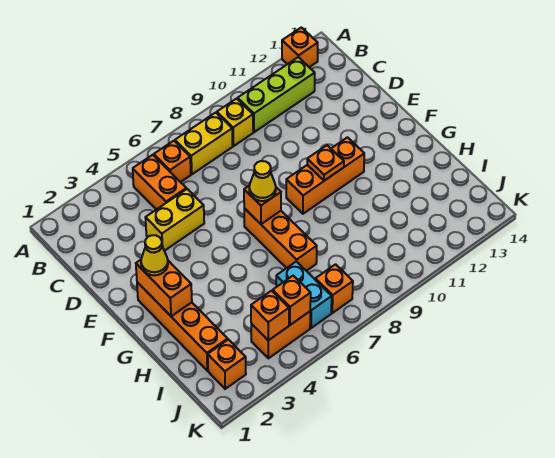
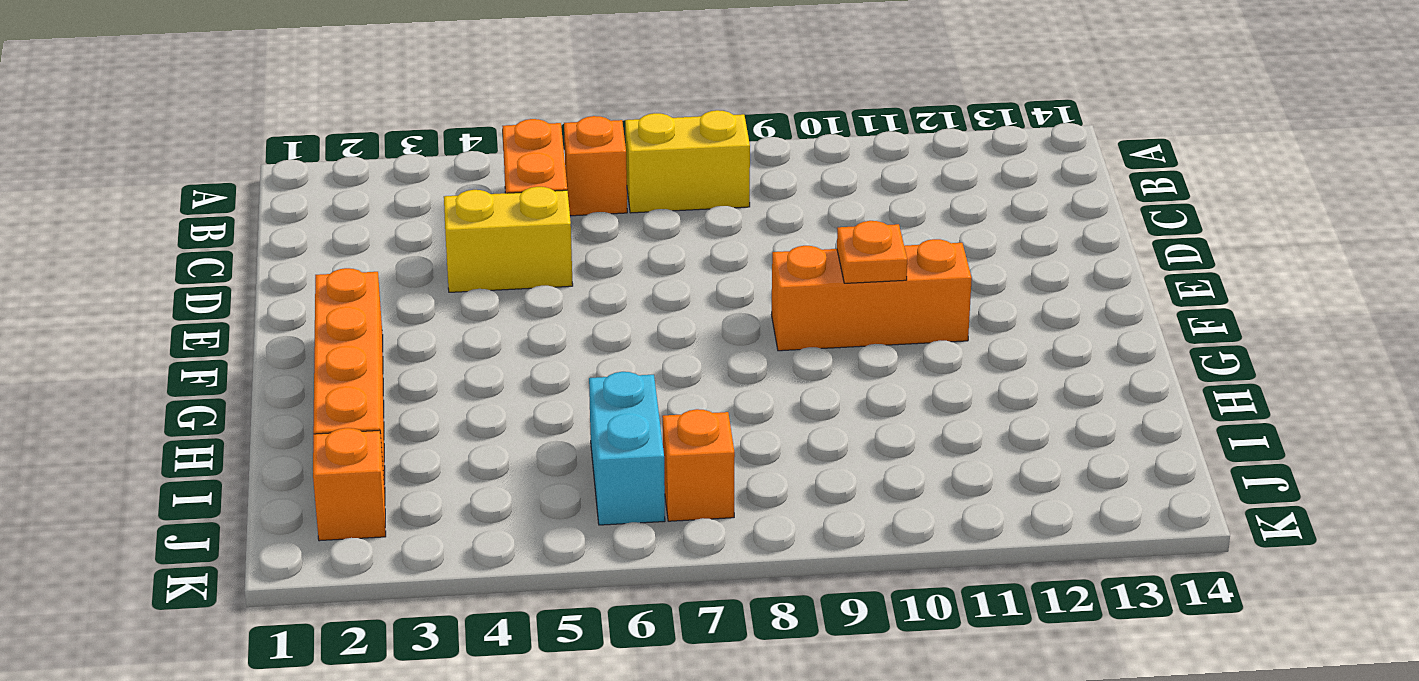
none -> orange 1x1 brick [282,27,318,67]
none -> yellow 1x1 brick [217,99,253,146]
none -> lime 1x3 brick [238,57,315,132]

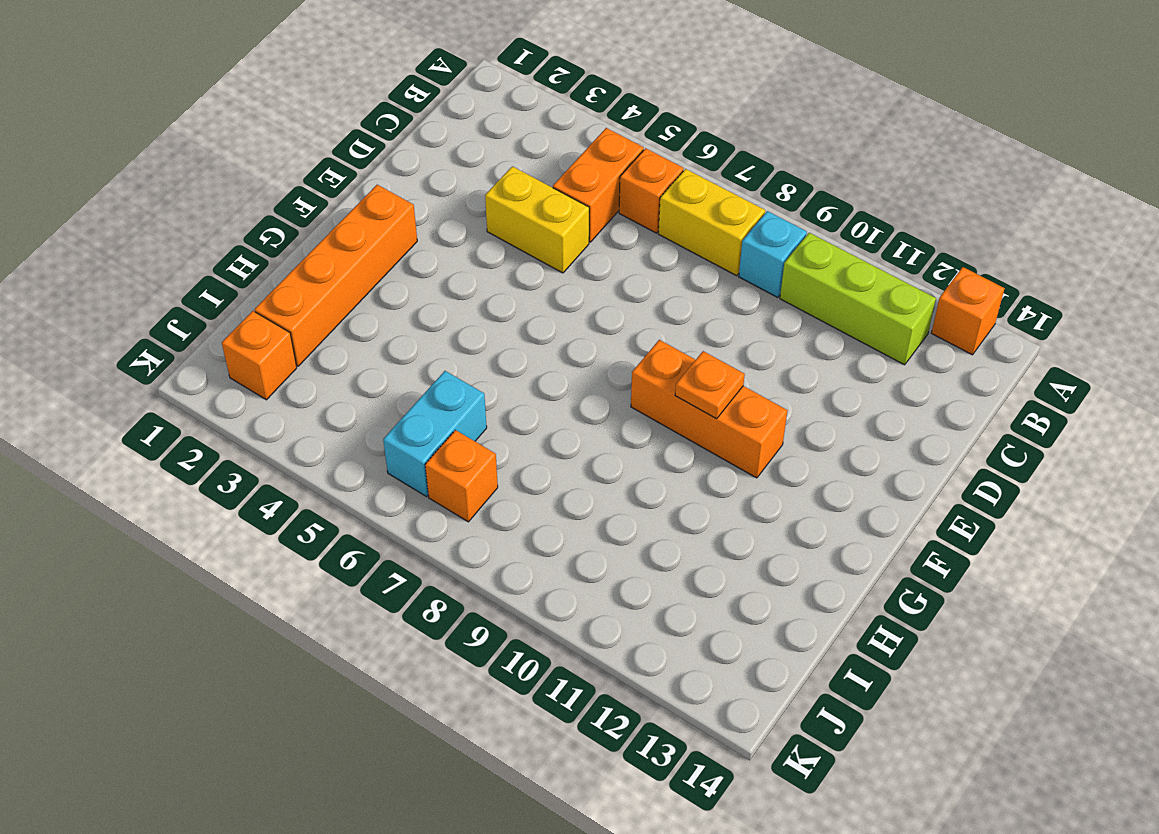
cyan 1x1 brick [739,211,807,298] -> yellow 1x1 brick [217,99,253,146]
none -> orange 1x3 brick [244,208,317,271]
none -> orange 1x2 brick [251,312,310,358]
none -> orange 1x2 brick [136,260,192,316]

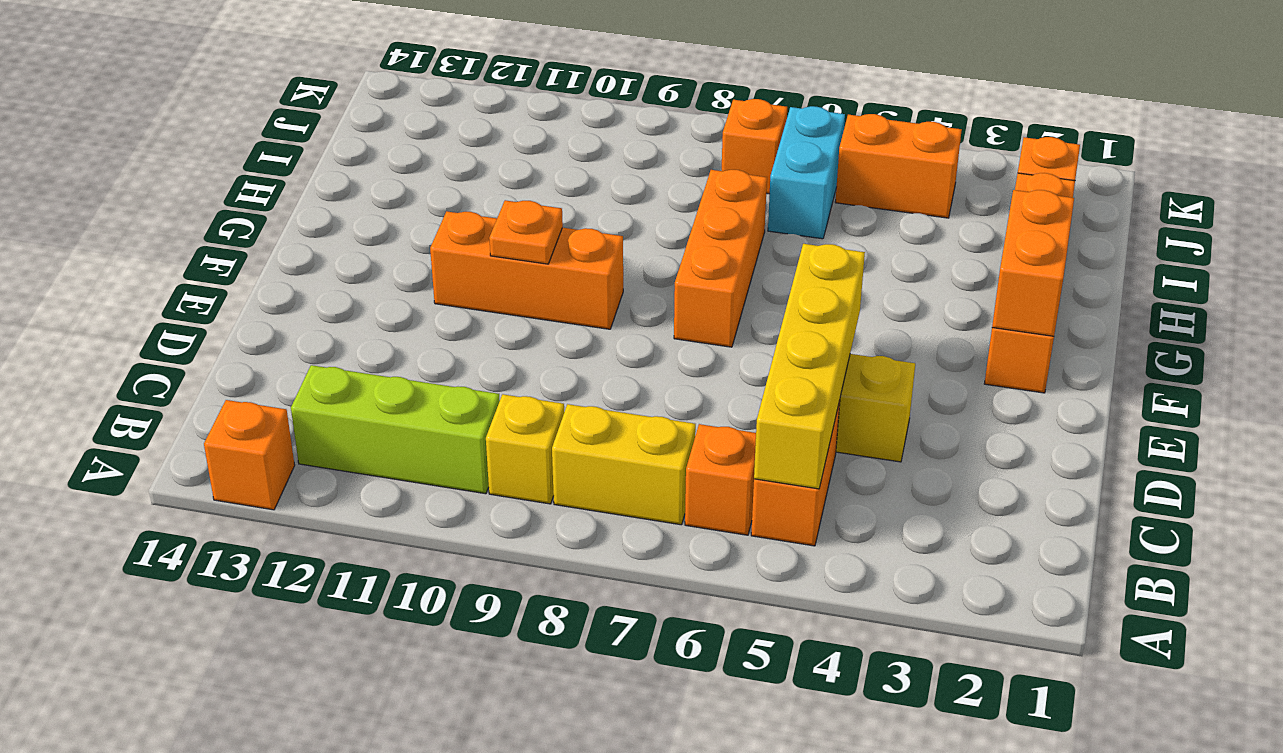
yellow 1x4 brick [754,244,865,489] -> none
none -> orange 1x1 brick [244,185,281,224]
none -> orange 1x1 brick [251,291,289,340]
none -> orange 1x1 brick [273,276,311,325]

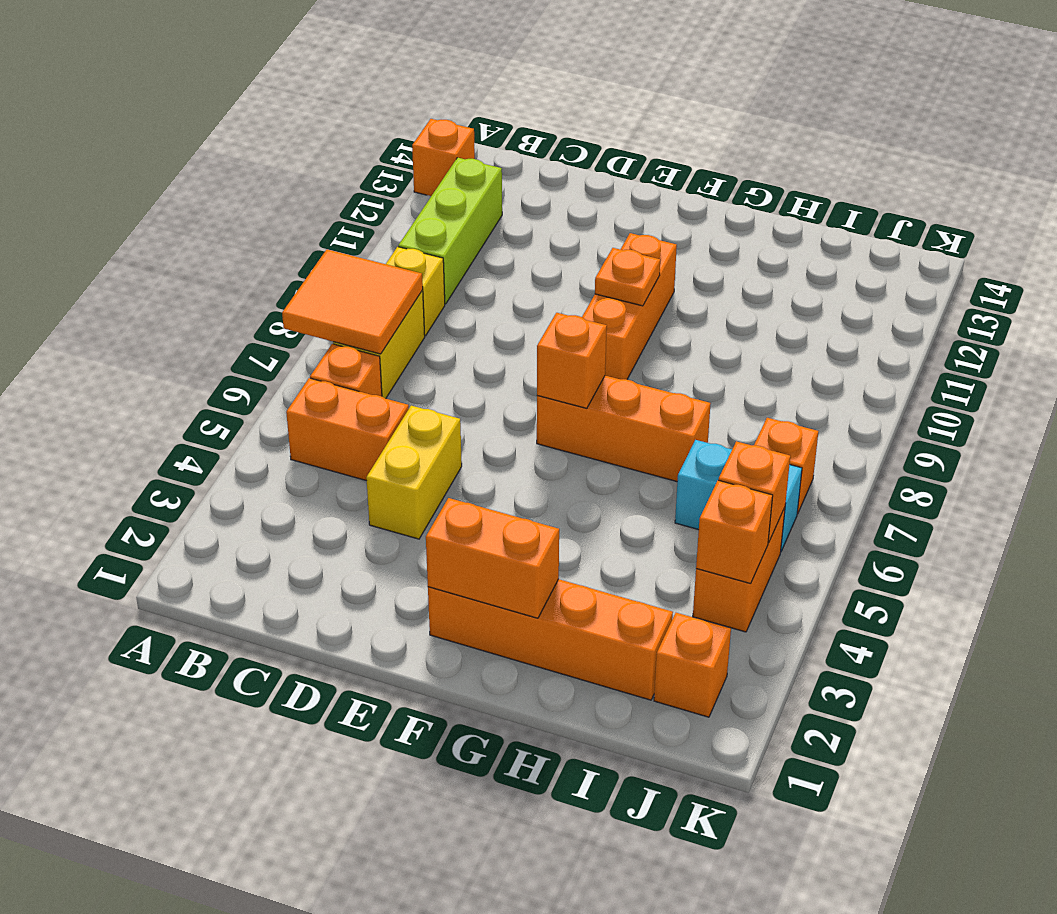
orange 2x2 tile [282,250,423,354] -> none
none -> yellow 1x1 cone [141,235,168,275]
none -> yellow 1x1 cone [249,161,276,201]

